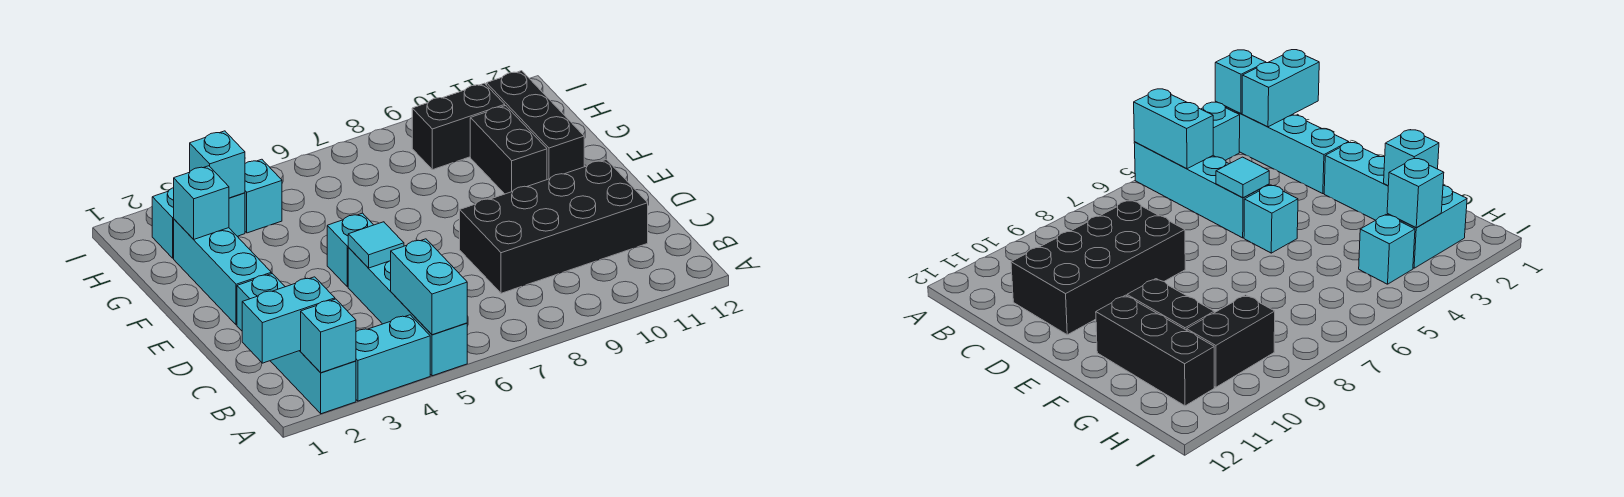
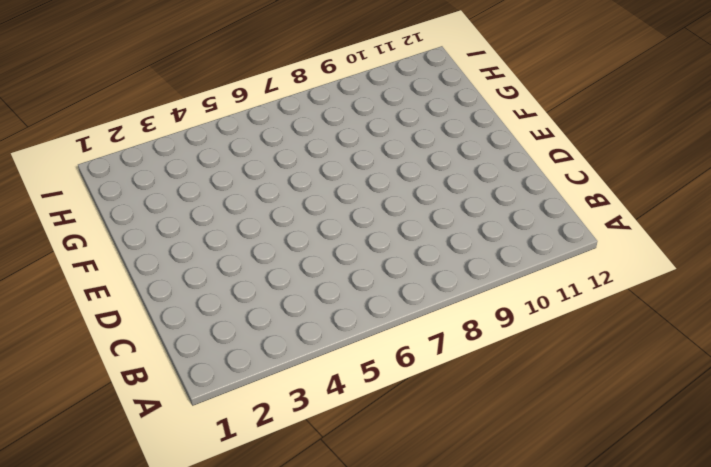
none -> cyan 1x4 brick [237,274,356,414]
none -> cyan 1x2 brick [356,315,430,401]
none -> cyan 1x4 brick [348,248,467,376]

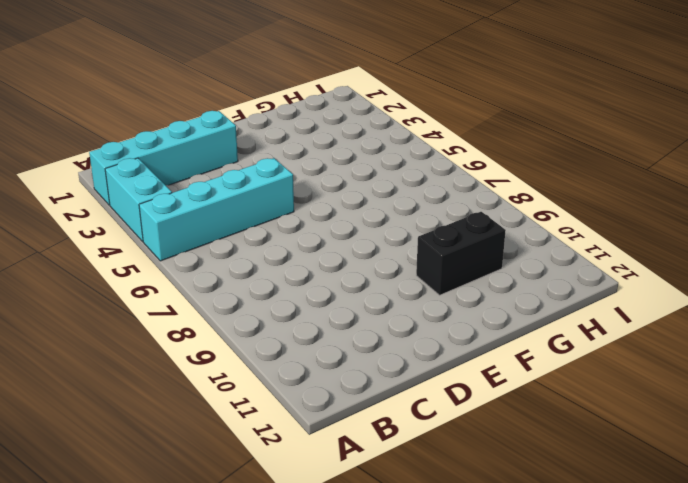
none -> black 2x4 brick [460,160,648,293]
none -> cyan 1x3 brick [174,219,271,325]
none -> cyan 1x1 brick [327,213,373,287]

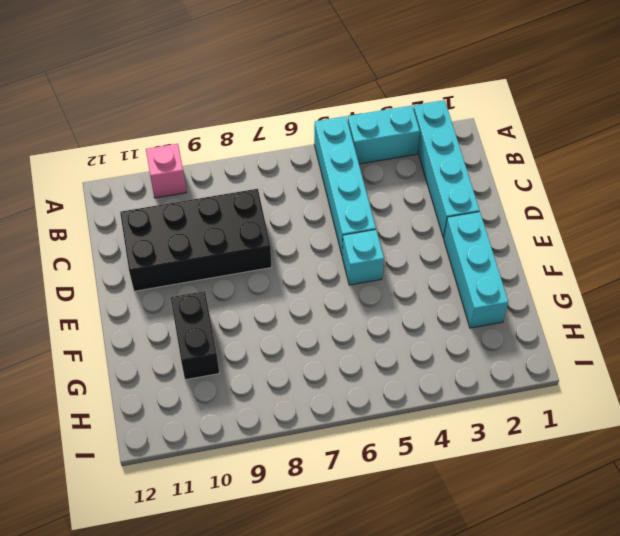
pink 1x1 brick [146,144,186,198] -> none
none -> black 1x3 brick [486,71,584,180]
none -> cyan 1x2 brick [152,187,245,258]
none -> cyan 1x1 brick [245,159,282,233]

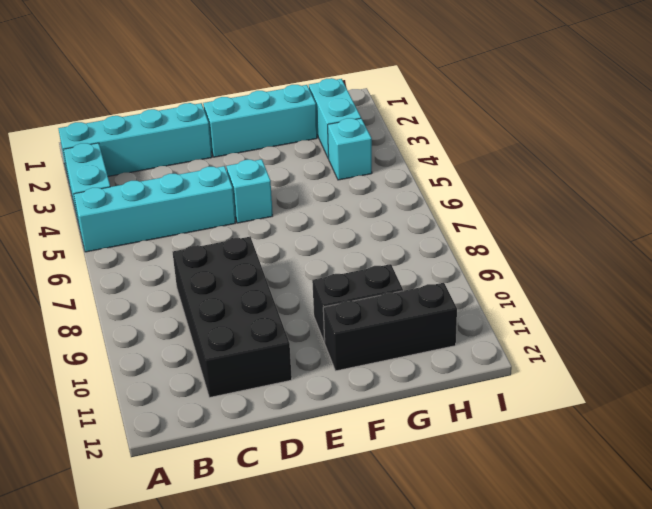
none -> black 1x2 brick [412,83,505,170]
none -> cyan 1x1 brick [301,299,356,373]
none -> cyan 1x2 brick [391,239,467,335]

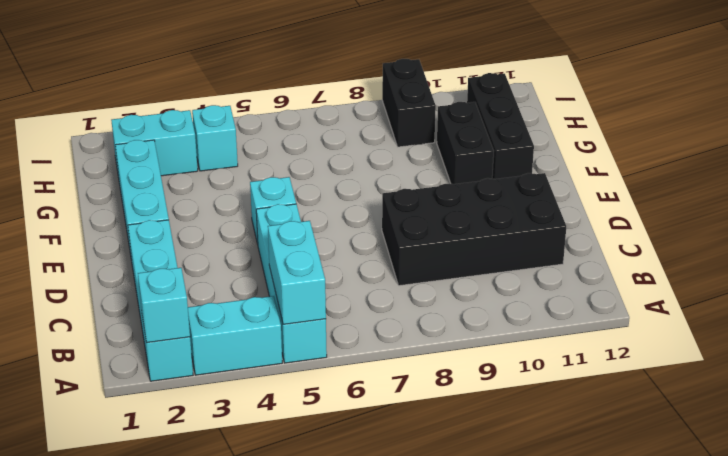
black 1x2 brick [382,59,436,147] -> black 1x2 brick turned to [412,83,505,170]
none -> cyan 1x2 brick [242,277,335,363]
none -> cyan 1x1 tile [348,222,404,268]
none -> cyan 1x1 brick [174,166,229,239]

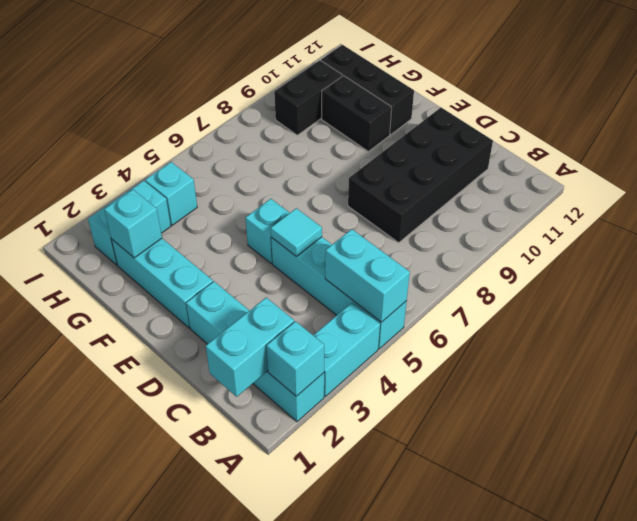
none -> cyan 1x1 brick [190,131,245,198]

